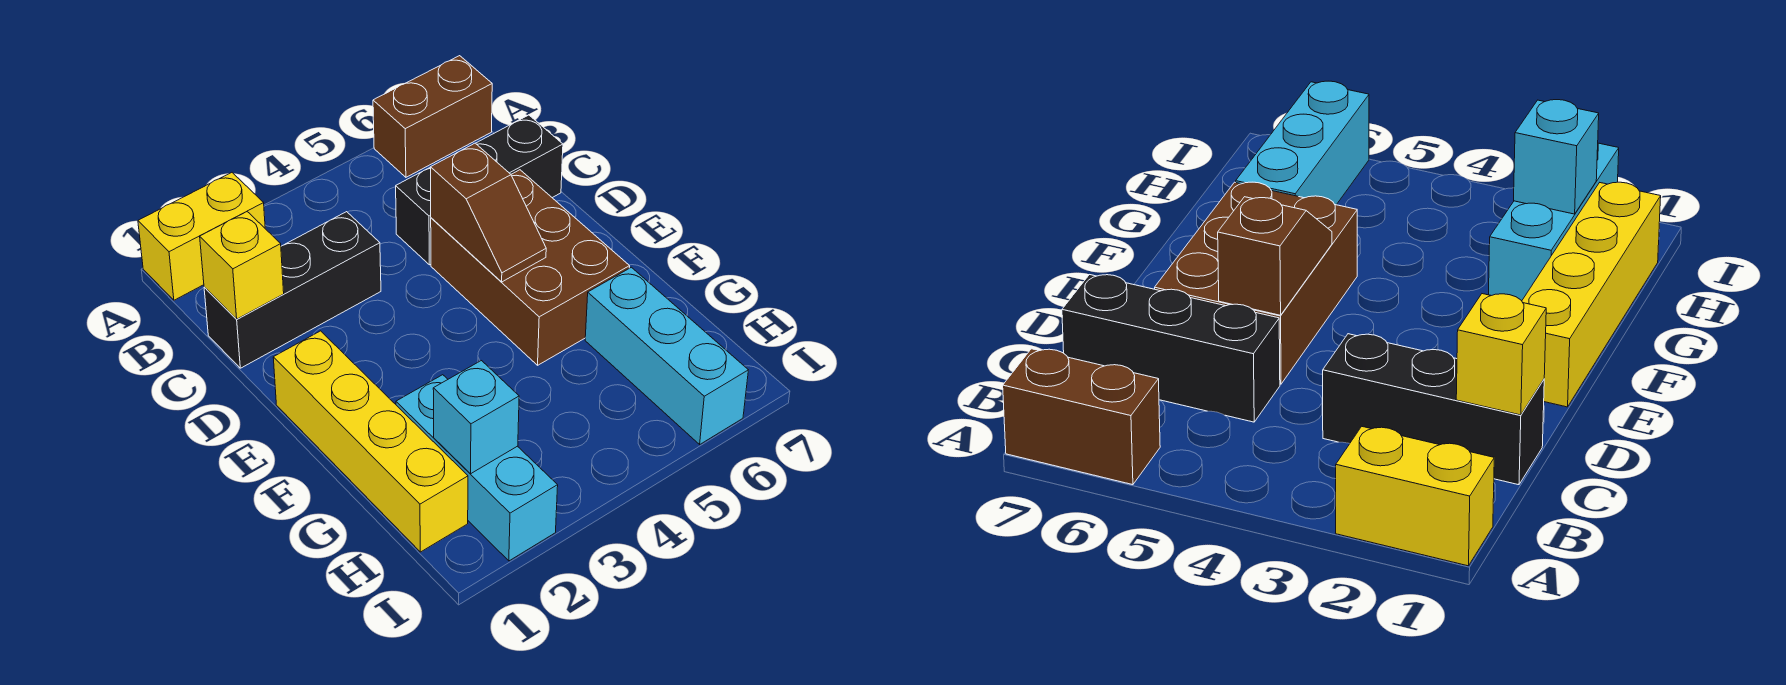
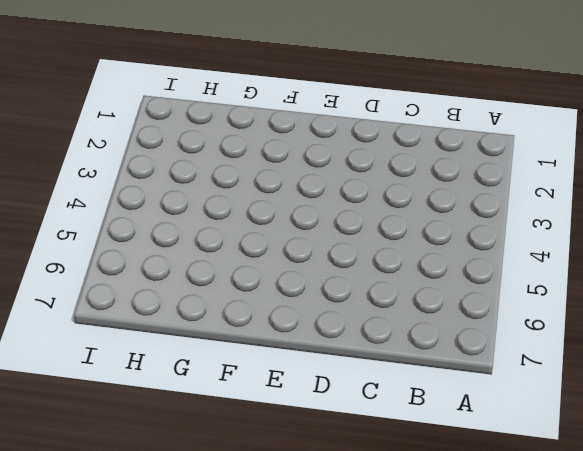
none -> yellow 1x2 brick [138,173,265,300]
none -> brown 1x2 brick [373,56,492,177]

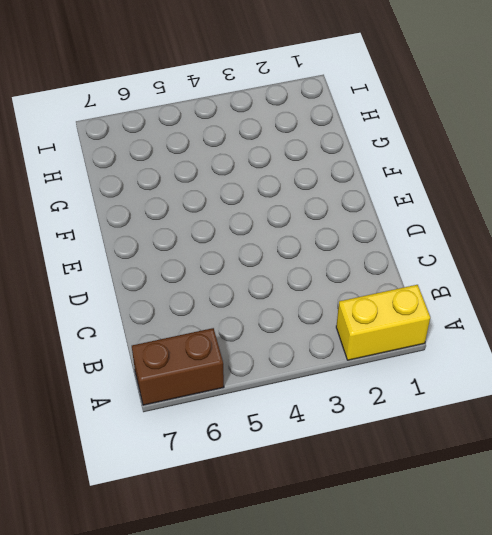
none -> black 1x3 brick [204,212,381,368]
none -> black 1x3 brick [396,115,563,265]

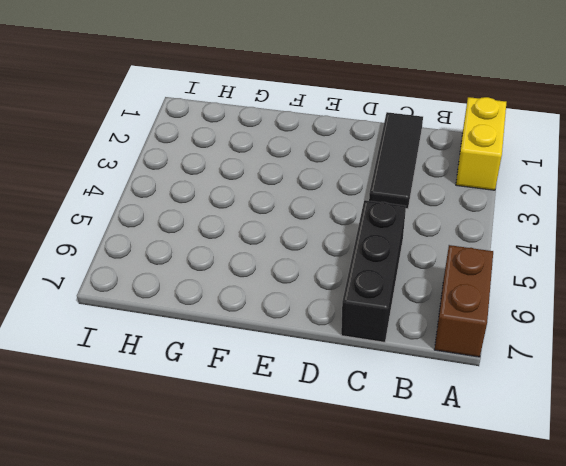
black 1x3 tile [369,112,423,209] -> black 1x3 brick [204,212,381,368]
none -> brown 2x3 brick [431,170,630,365]
none -> yellow 1x4 brick [273,331,468,552]

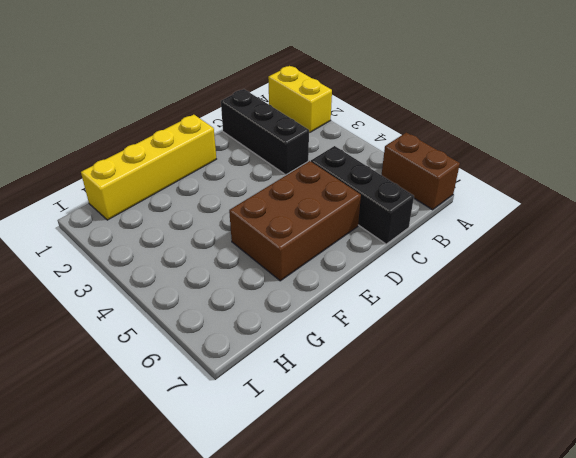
none -> cyan 1x3 brick [396,375,558,561]
none -> cyan 1x3 brick [585,267,748,444]

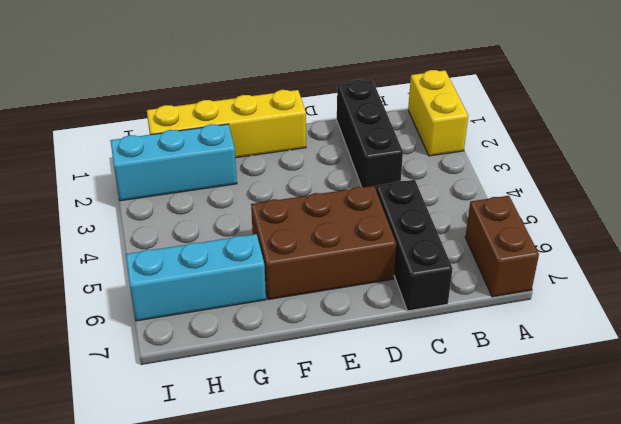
none -> yellow 1x1 brick [200,212,284,319]
none -> brown 1x2 slope [430,143,546,282]

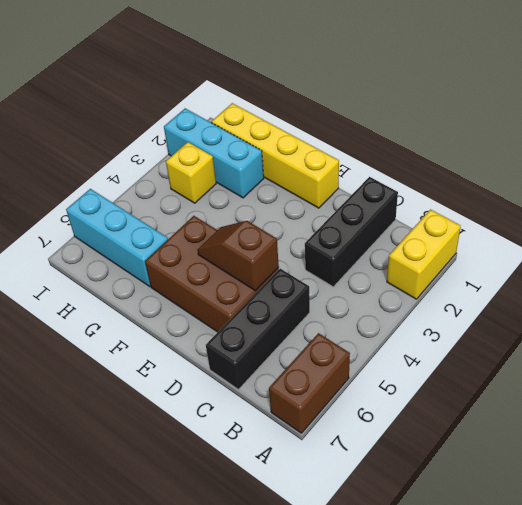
yellow 1x1 brick [166,142,216,203] -> yellow 1x1 brick moved to [200,212,284,319]
none -> cyan 1x1 brick [433,361,519,474]

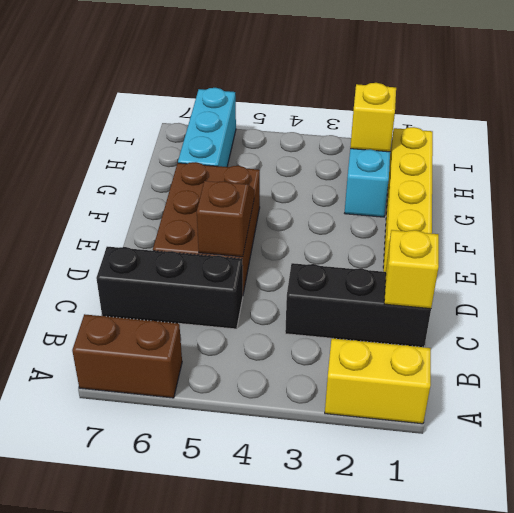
yellow 1x1 brick [350,83,396,152] -> cyan 1x1 brick [433,361,519,474]

